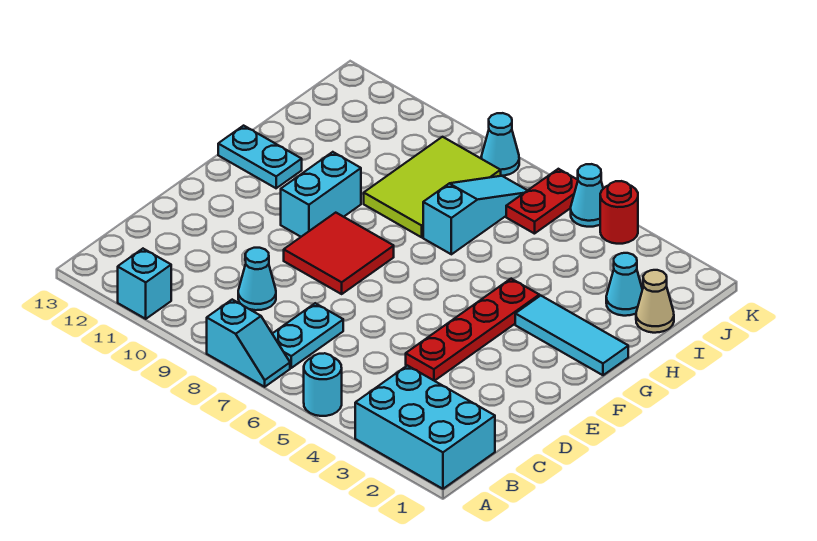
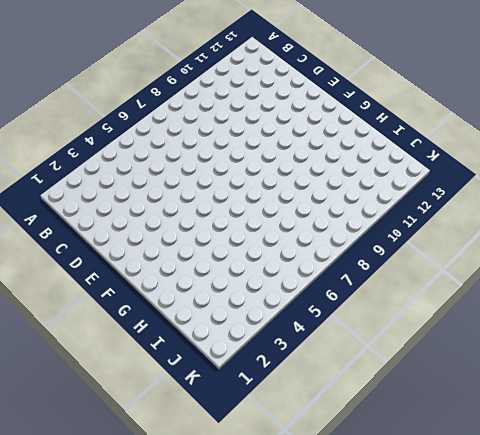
none -> cyan 2x3 brick [355,366,495,489]
none -> cyan 1x1 round brick [304,353,342,416]
none -> cyan 1x2 slope [207,300,290,387]

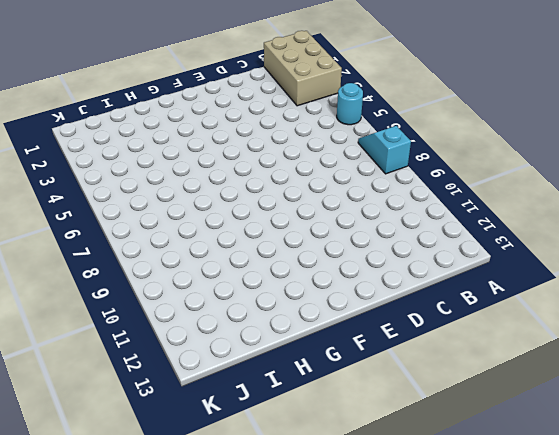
tan 2x3 brick [264,31,342,106] -> cyan 2x3 brick [355,366,495,489]
none -> cyan 1x1 brick [118,249,171,319]
none -> cyan 1x2 plate [272,303,343,368]
none -> cyan 1x1 cone [238,248,276,310]

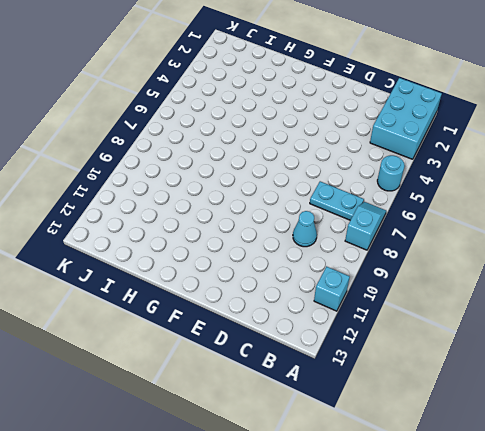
none -> red 1x4 plate [406,279,539,381]
none -> red 2x2 tile [284,213,394,294]
none -> cyan 1x2 brick [281,152,361,237]

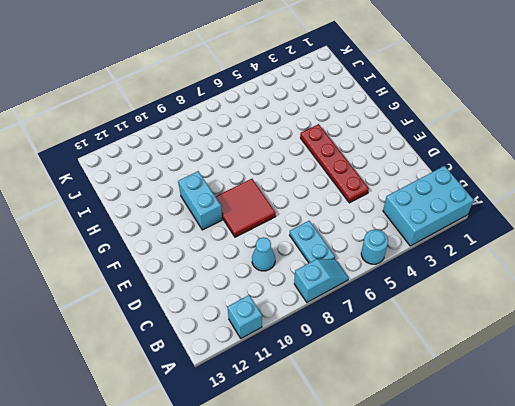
none -> cyan 1x3 tile [515,296,628,375]
none -> cyan 1x2 plate [218,126,302,188]
none -> cyan 1x3 slope [423,176,527,254]

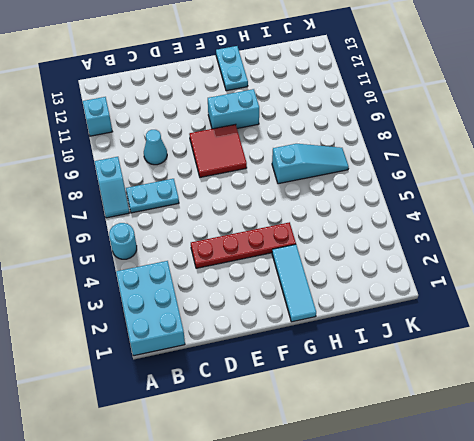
none -> lime 2x3 tile [364,137,501,237]
none -> tan 1x1 cone [636,270,674,333]
none -> cyan 1x1 cone [606,253,642,316]

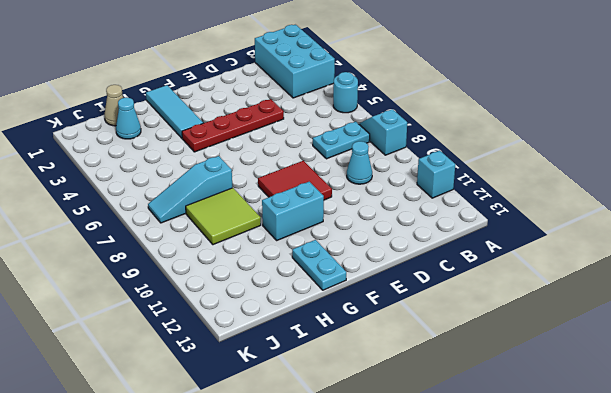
lime 2x2 tile [186,188,261,245] -> lime 2x3 tile [364,137,501,237]
none -> red 1x2 plate [506,169,578,234]
none -> red 1x1 round brick [600,181,638,244]
none -> cyan 1x1 cone [571,164,603,227]

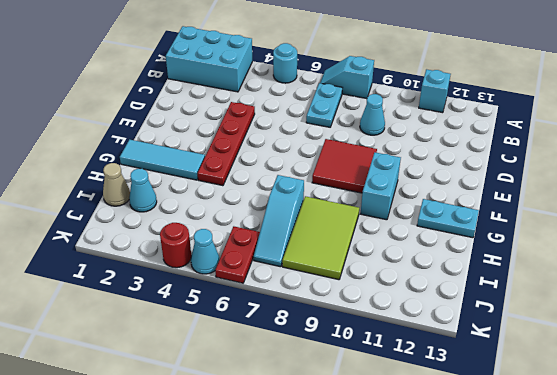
none -> cyan 1x1 cone [481,113,519,176]

